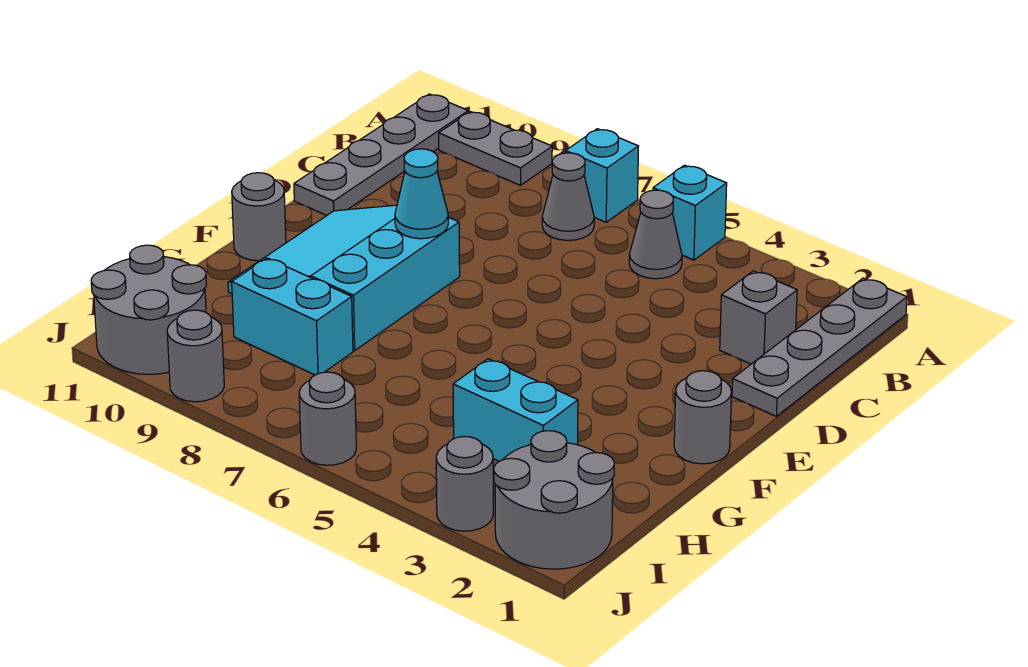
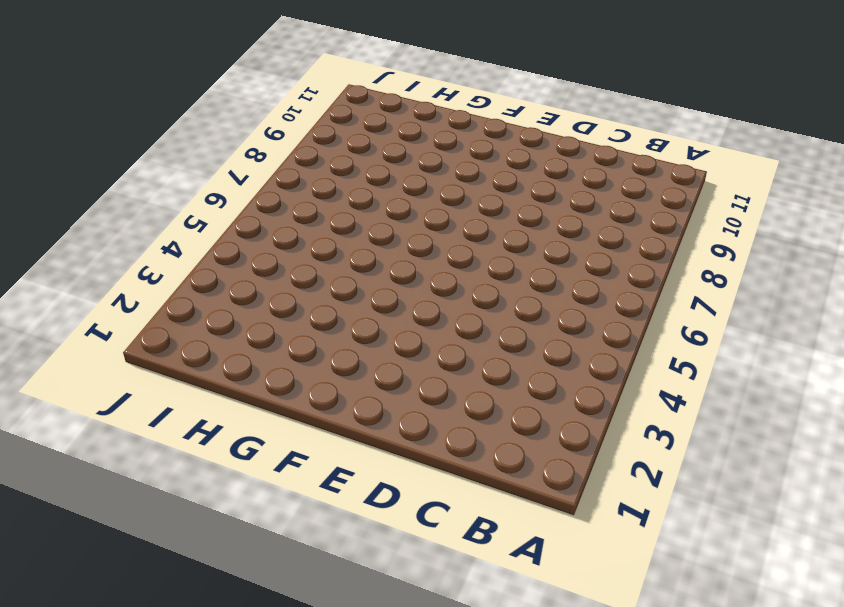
none -> grey 1x4 plate [732,278,907,416]
none -> cyan 1x1 brick [653,165,727,260]
none -> cyan 1x1 brick [566,129,638,222]

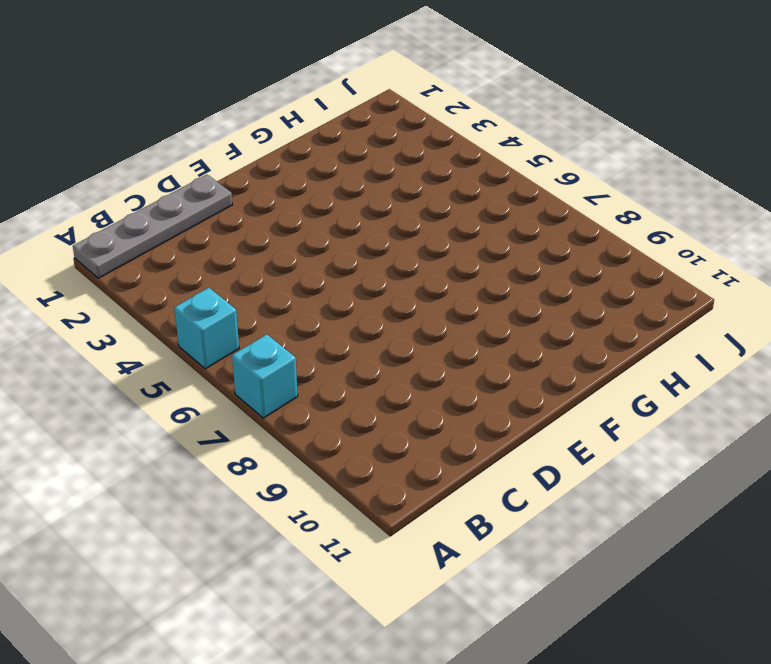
none -> grey 1x2 plate [439,112,552,185]
none -> grey 1x4 plate [294,94,468,216]
none -> grey 1x1 cone [629,190,682,279]

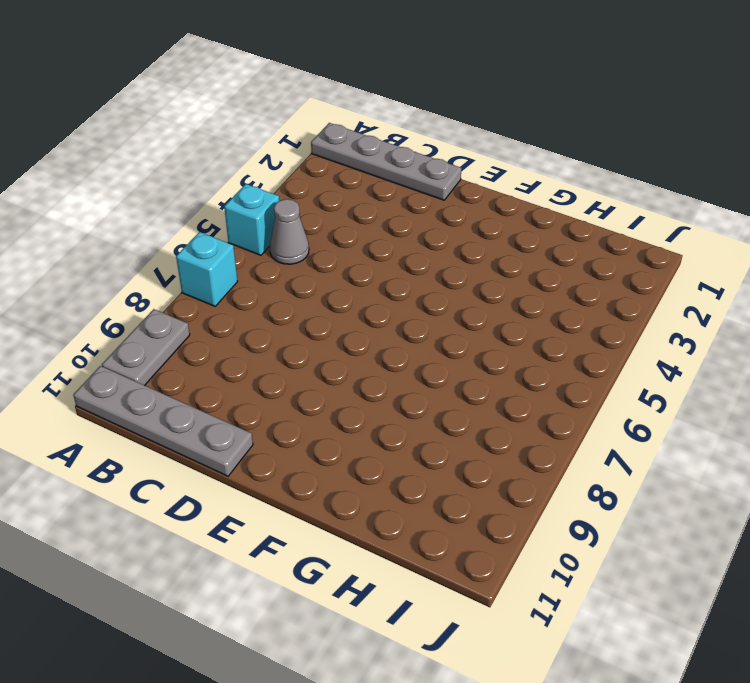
none -> grey 1x1 cone [542,153,594,240]
none -> grey 1x1 brick [720,271,797,364]
none -> cyan 3x3 slope [228,205,460,351]

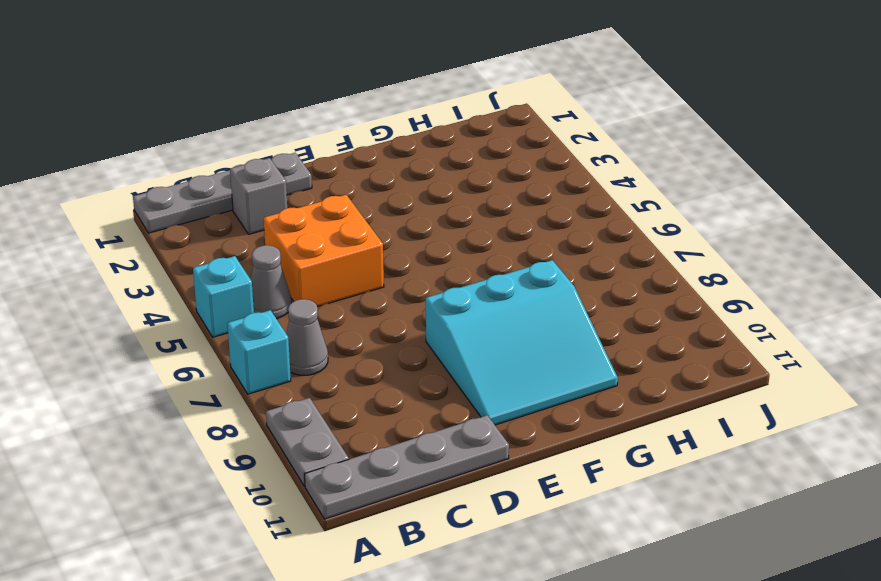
orange 2x2 brick [264,195,384,307] -> none
none -> grey 1x1 round brick [674,371,732,464]
none -> grey 1x1 round brick [232,173,286,261]
none -> cyan 1x2 brick [453,359,578,461]

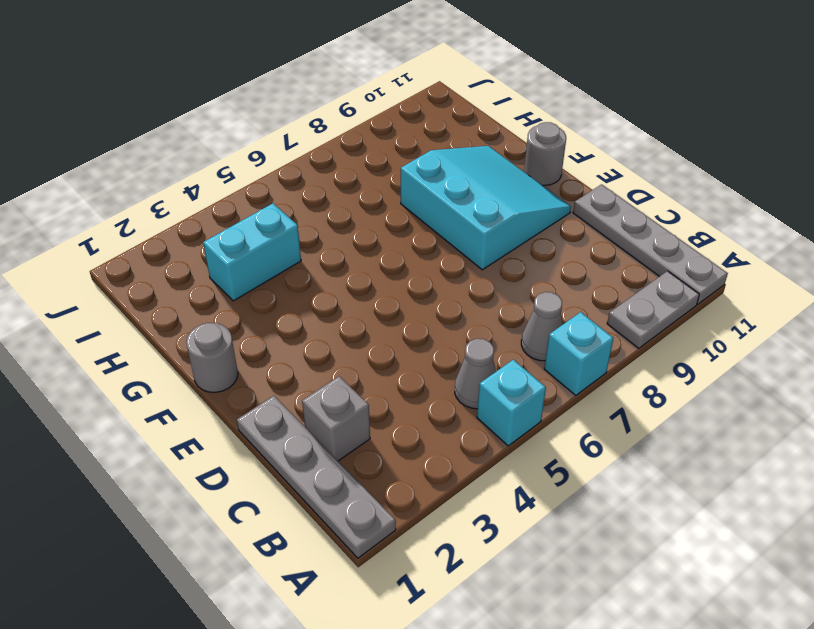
none -> cyan 1x2 brick [232,258,353,375]
none -> grey 2x2 round brick [494,431,614,569]
none -> grey 2x2 round brick [91,245,206,374]

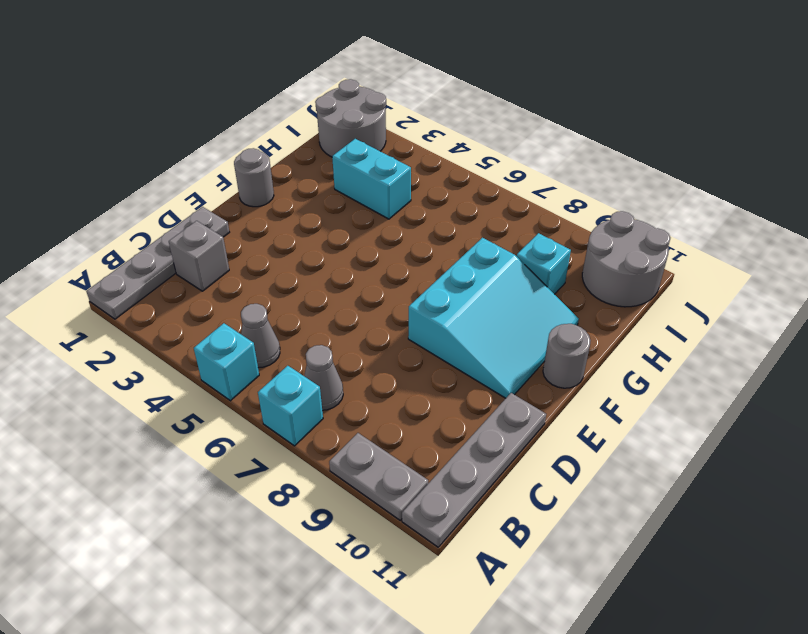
cyan 1x1 brick [517,233,571,294] -> cyan 1x2 brick [232,258,353,375]
none -> grey 1x1 round brick [436,436,493,531]
none -> grey 1x1 round brick [299,372,356,465]
none -> grey 1x1 round brick [167,310,224,402]

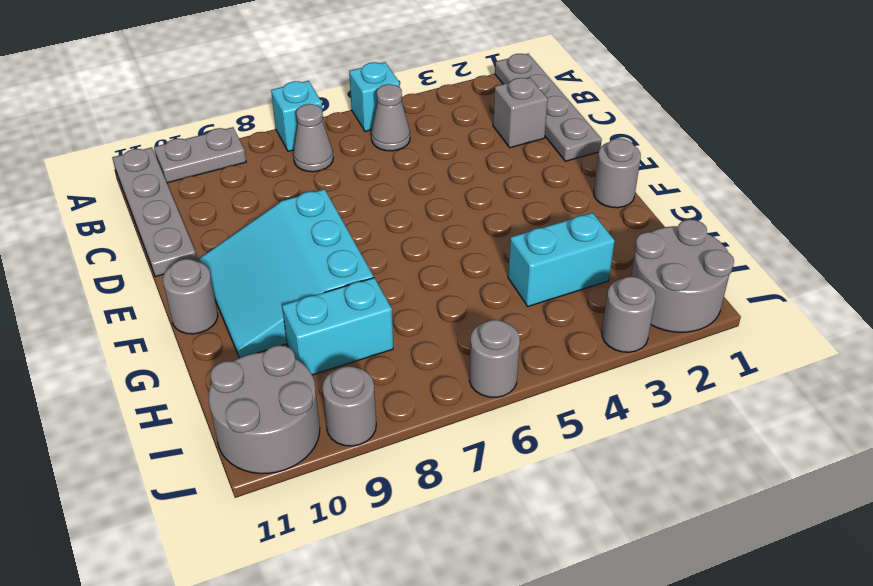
none -> cyan 1x1 cone [395,149,448,239]

